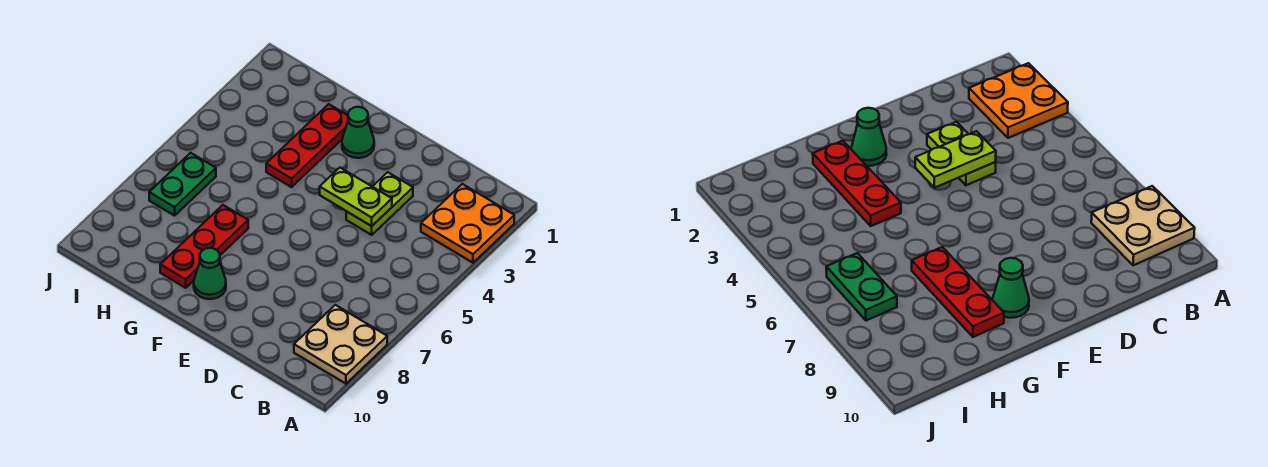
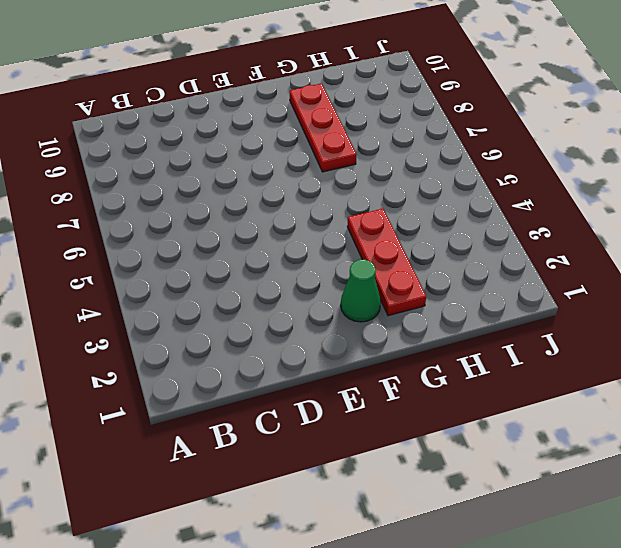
none -> orange 2x2 plate [421,184,514,263]
none -> tan 2x2 plate [294,305,387,384]

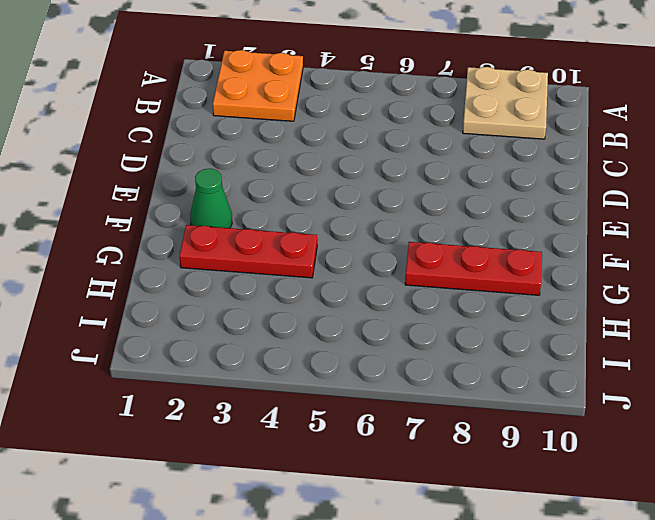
none -> lime 1x2 plate [346,172,413,235]
none -> green 1x1 cone [194,248,226,299]

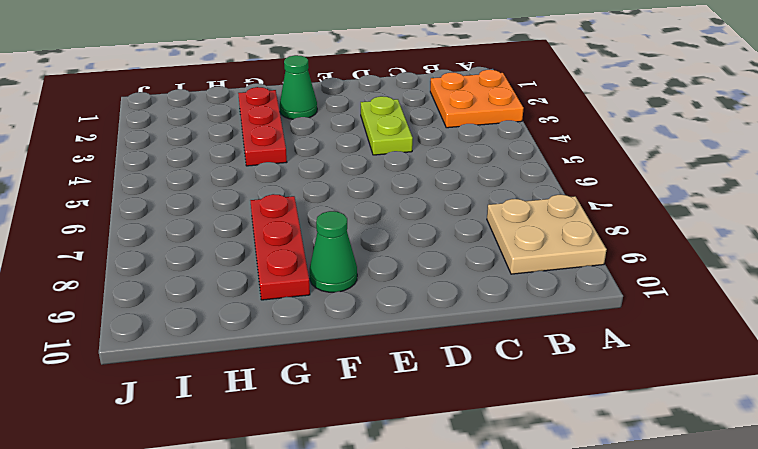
none -> green 1x2 plate [149,153,216,216]
none -> lime 1x2 plate [320,168,392,226]

